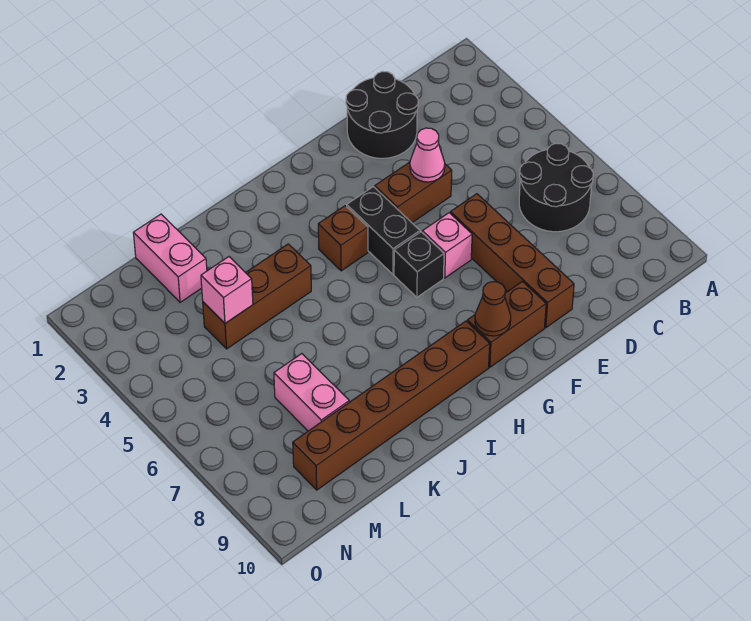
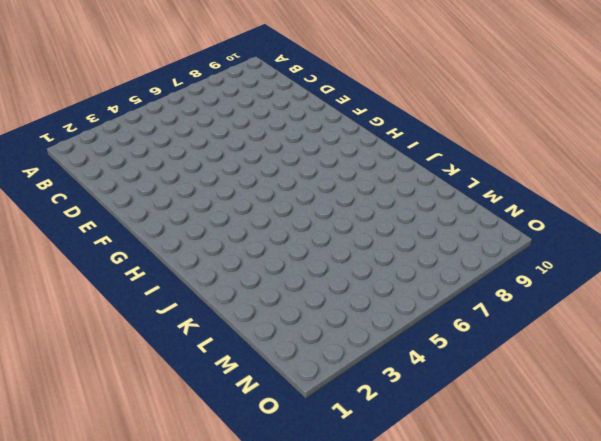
none -> black 2x2 round brick [519,143,593,232]
none -> black 2x2 round brick [346,71,418,158]
none -> brown 1x2 brick [375,162,452,223]

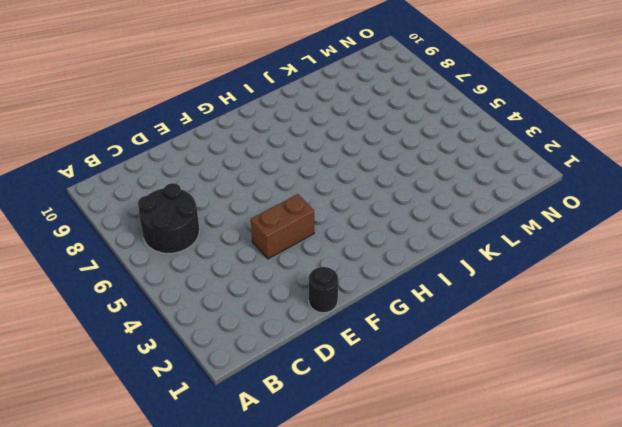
black 1x1 round brick [309,267,338,313] -> black 2x2 round brick [346,71,418,158]
none -> brown 1x4 brick [450,194,574,328]
none -> pink 1x1 brick [422,213,472,278]
none -> brown 1x2 brick [467,281,546,367]

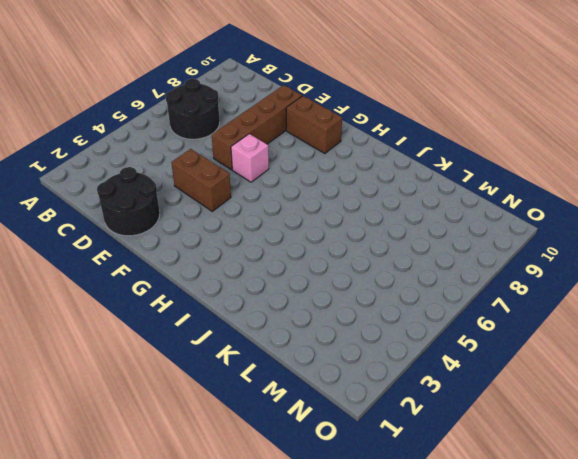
none -> black 1x2 brick [347,187,420,274]
none -> black 1x1 brick [394,232,444,297]
none -> brown 1x1 brick [318,206,368,271]

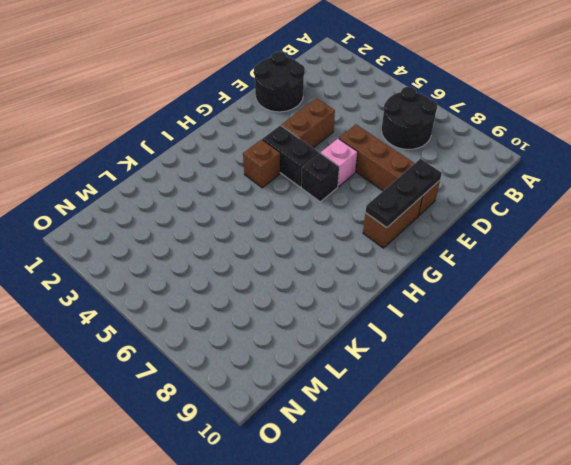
black 1x3 plate [366,159,442,228] -> brown 1x1 cone [475,282,511,336]
none -> brown 1x6 brick [293,321,490,490]
none -> brown 1x3 brick [203,244,311,349]
none -> pink 1x2 brick [133,214,207,302]

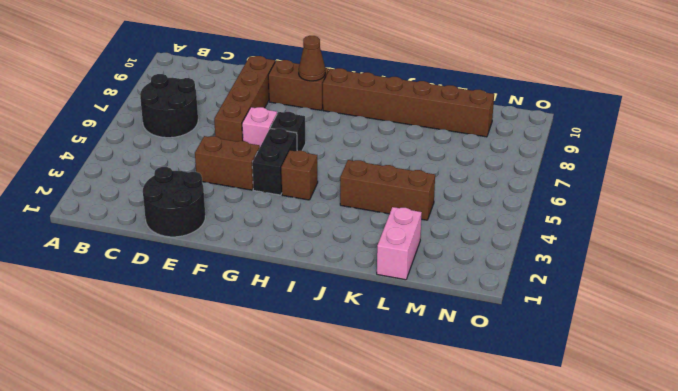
none -> pink 1x2 brick [274,354,349,431]
none -> pink 1x1 cone [410,128,445,182]
none -> pink 1x1 brick [201,257,253,323]

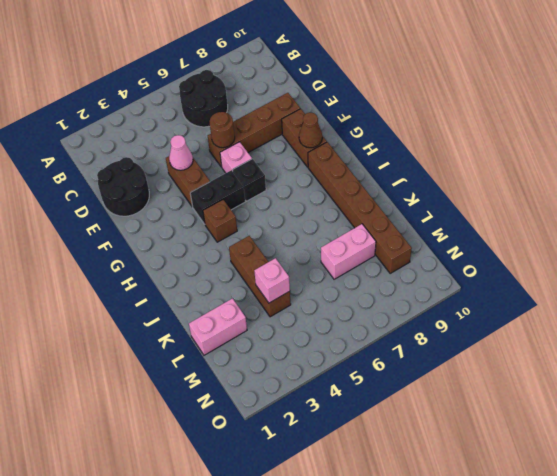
brown 1x1 round brick [209,112,235,148] -> none

